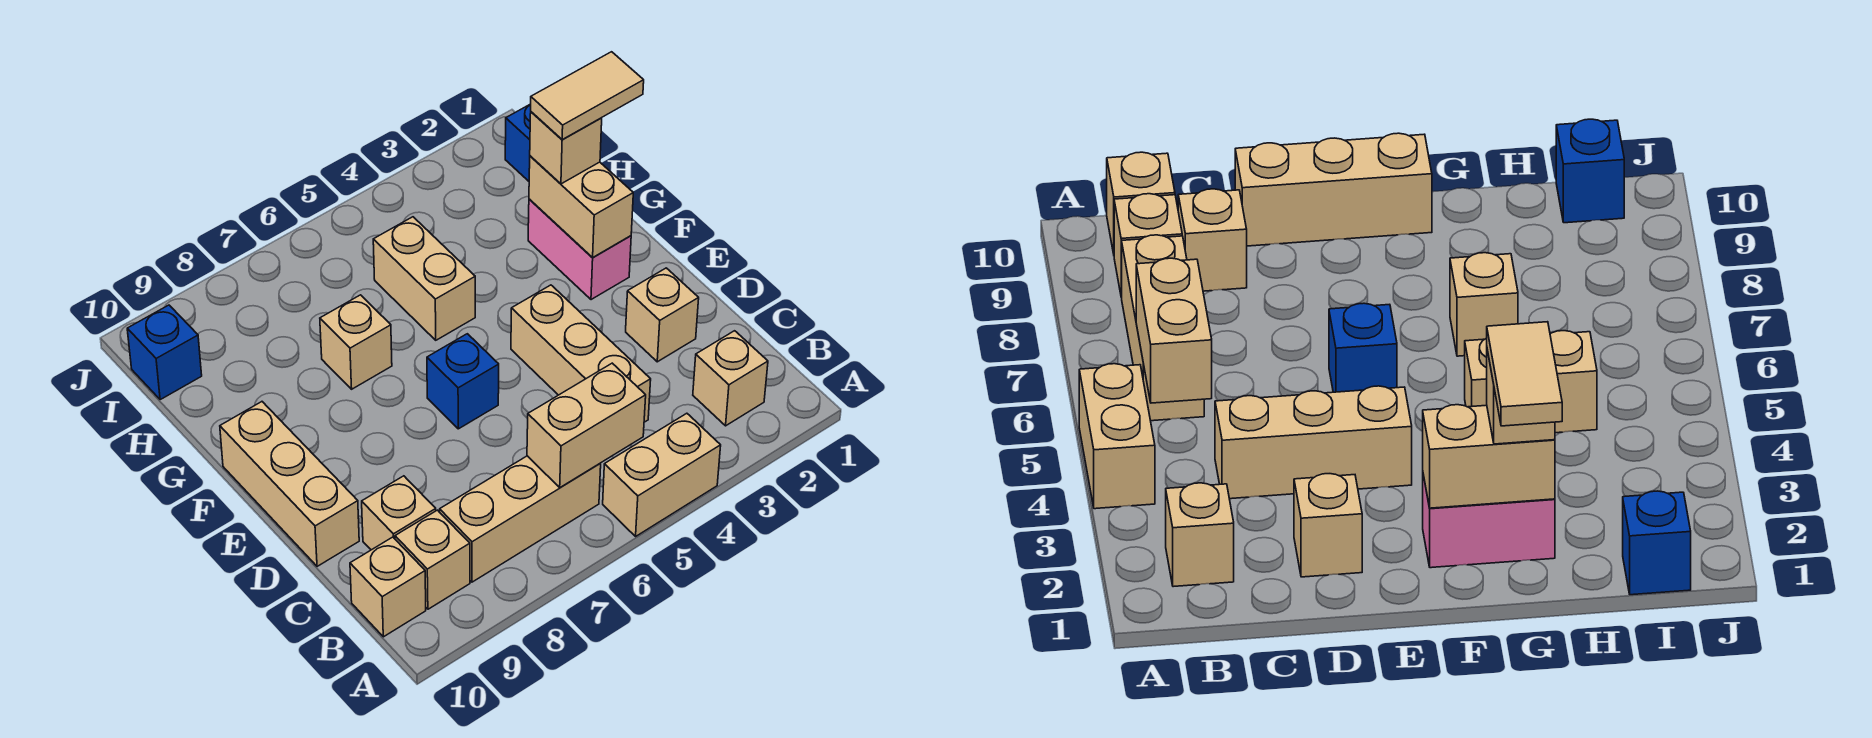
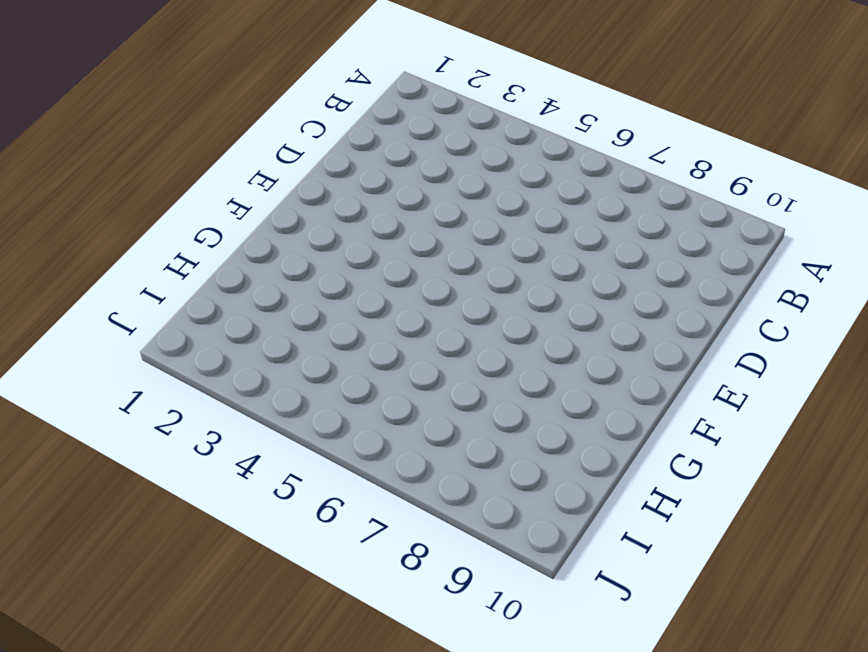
none -> tan 1x2 brick [603,413,721,536]
none -> tan 1x1 brick [693,331,768,426]
none -> tan 1x3 brick [440,456,601,582]

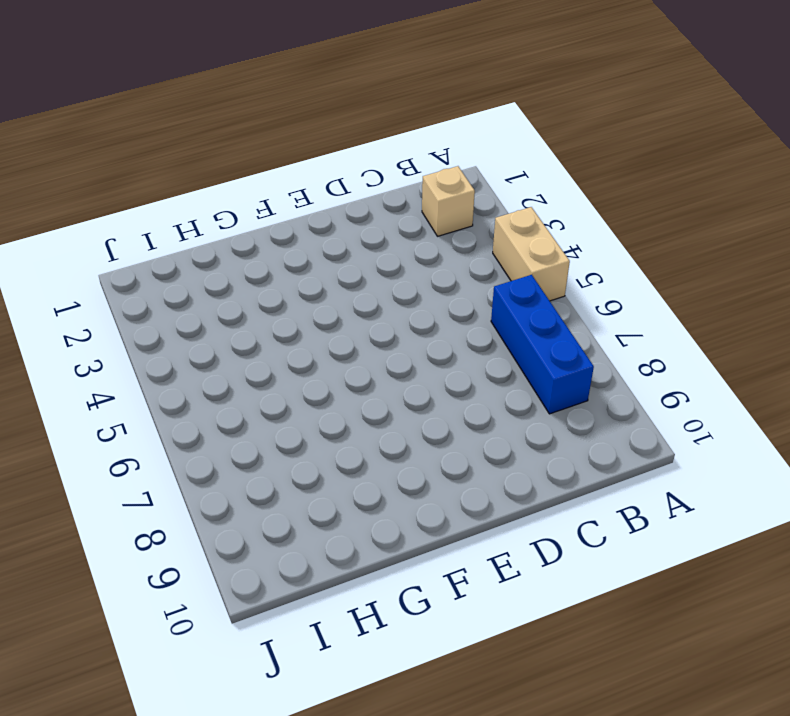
blue 1x3 brick [491,275,594,414] -> tan 1x3 brick [440,456,601,582]
none -> tan 1x1 brick [395,510,470,609]
none -> tan 1x1 brick [350,537,426,637]
none -> tan 1x3 brick [511,285,651,422]

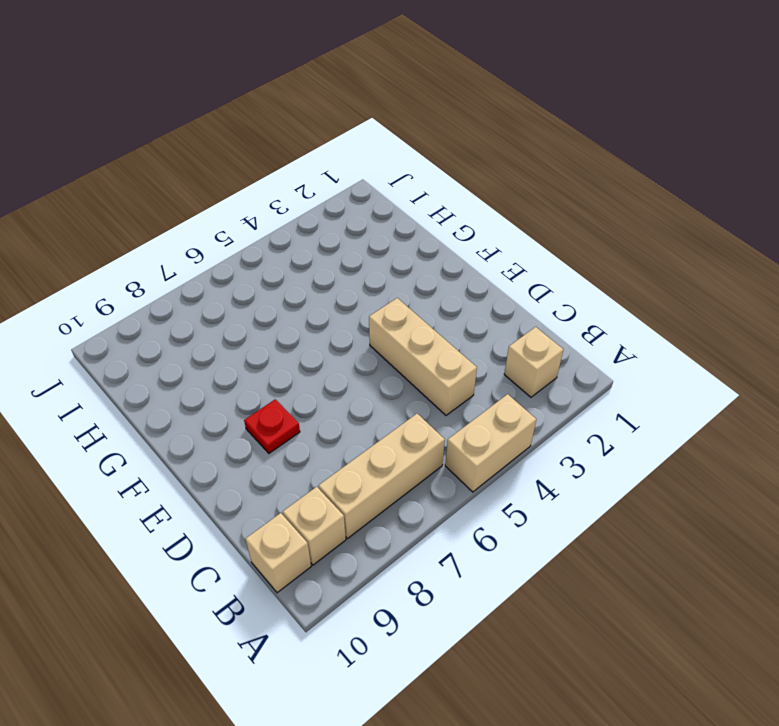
red 1x1 plate [244,399,300,453] -> none
none -> tan 1x1 brick [362,476,436,550]
none -> tan 1x1 brick [626,268,699,362]
none -> tan 1x3 brick [220,402,359,566]

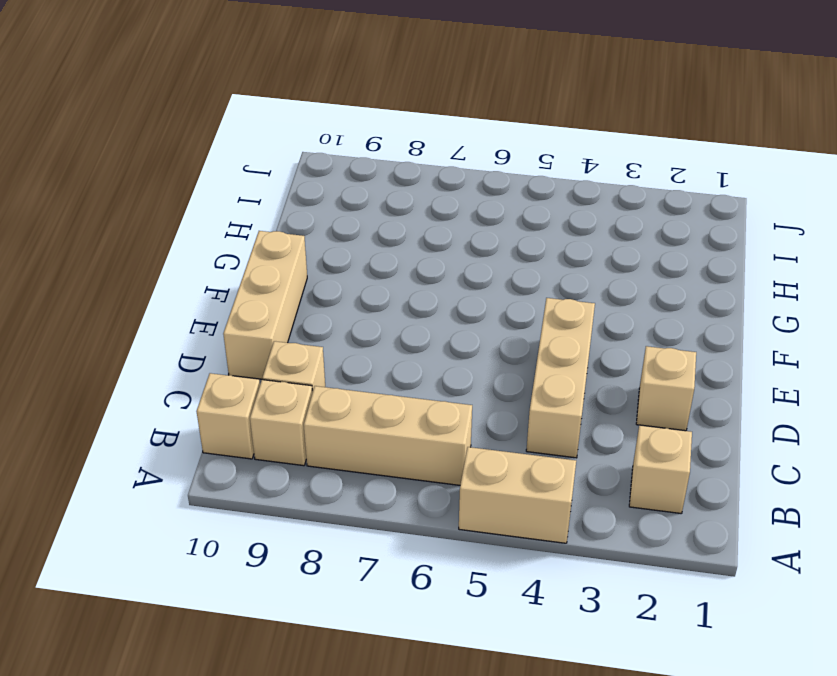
none -> blue 1x1 brick [427,334,499,429]
none -> pink 1x2 brick [528,199,631,300]
none -> tan 1x2 brick [373,217,475,340]

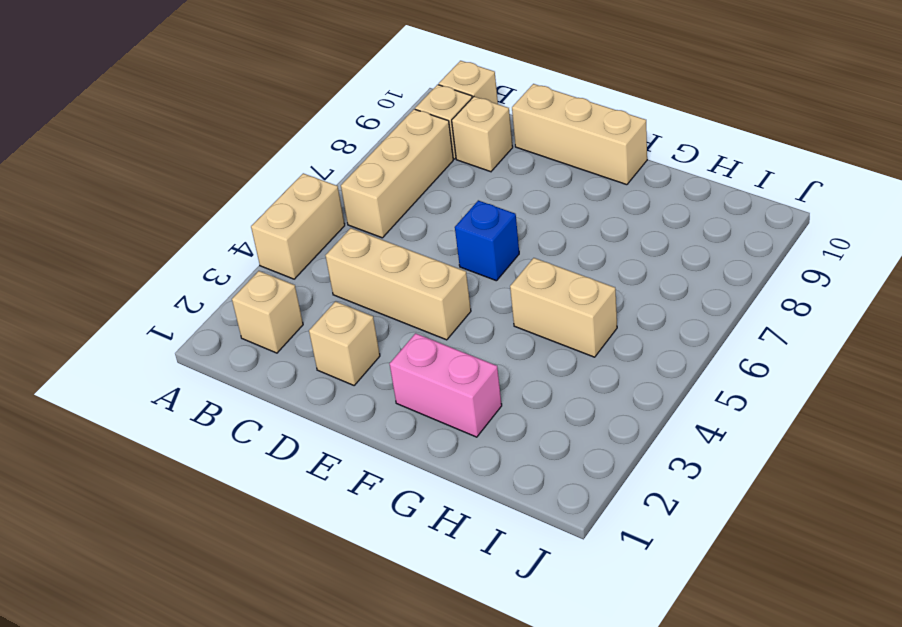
none -> tan 1x1 brick [320,295,392,389]
none -> blue 1x1 brick [505,104,531,181]
none -> blue 1x1 brick [127,305,202,400]

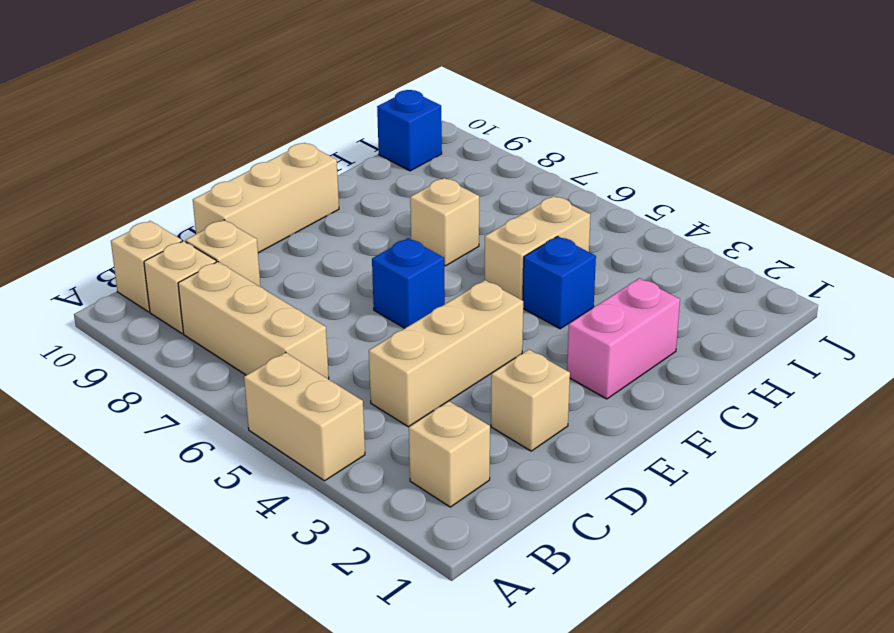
blue 1x1 brick [523,236,596,329] -> blue 1x1 brick moved to [505,104,531,181]
none -> tan 1x2 brick [527,363,646,488]
none -> tan 1x2 brick [529,156,633,258]
none -> tan 1x1 brick [530,112,602,184]

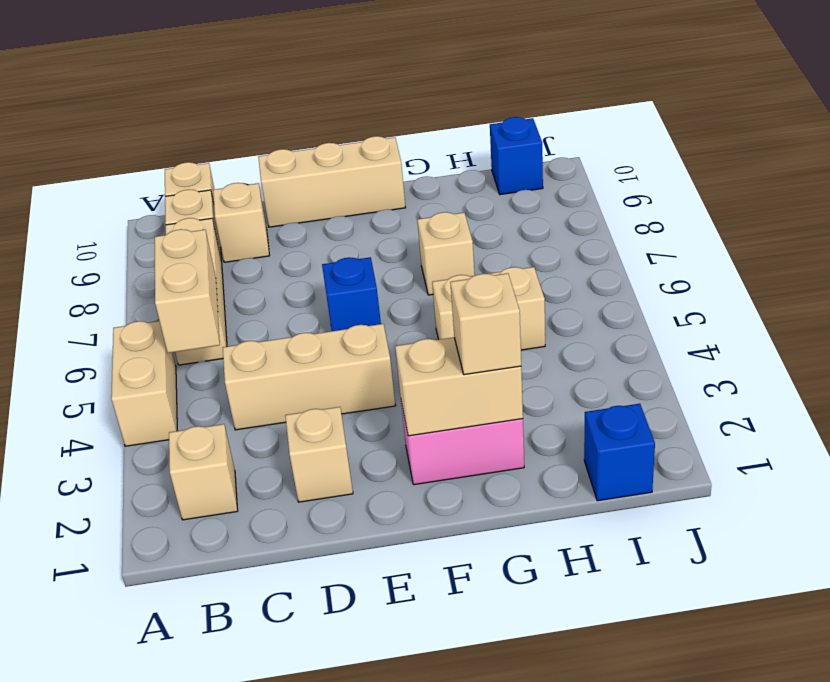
none -> tan 1x2 tile [531,52,644,139]

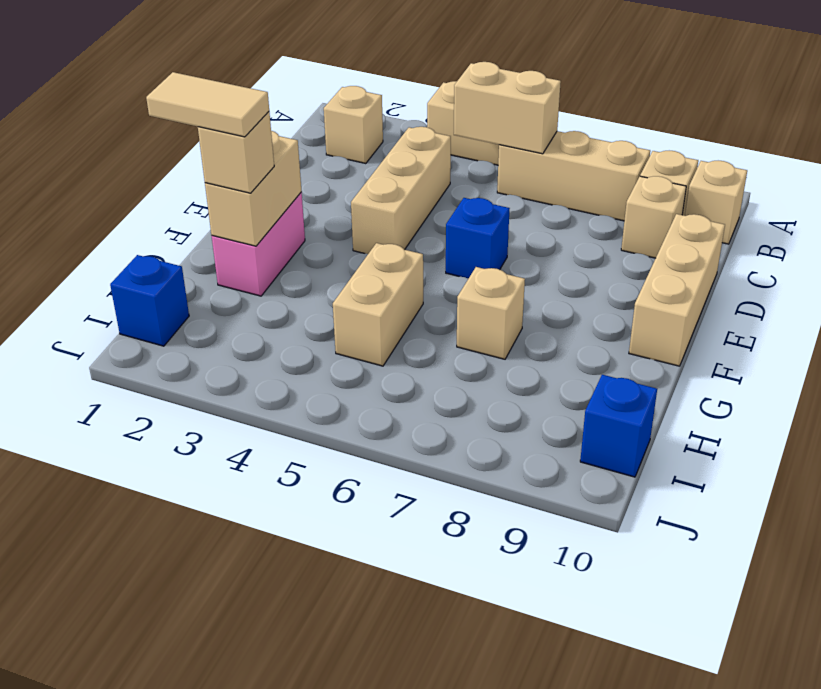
none -> tan 1x1 brick [626,268,699,362]

